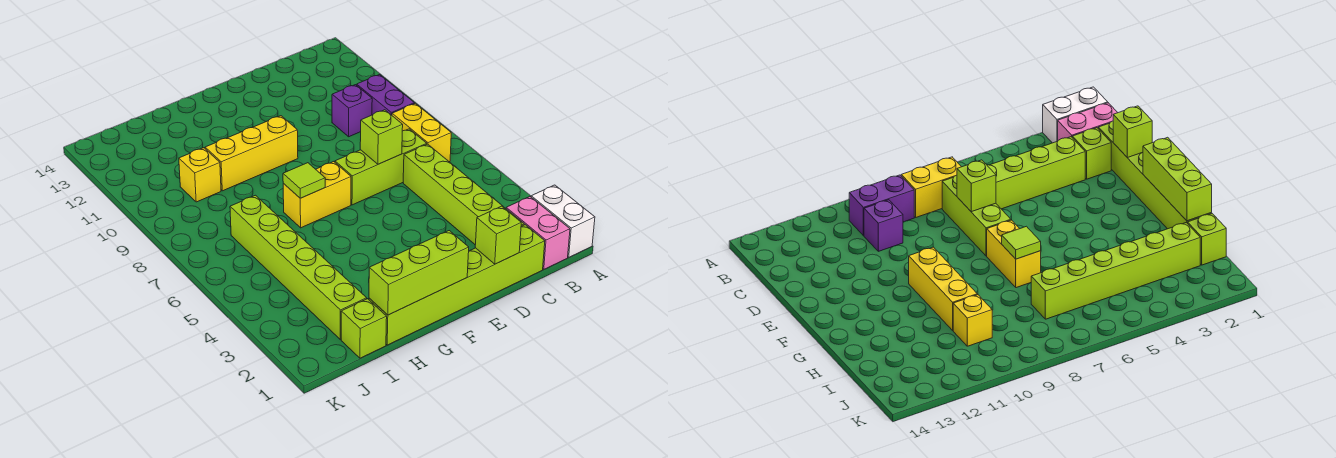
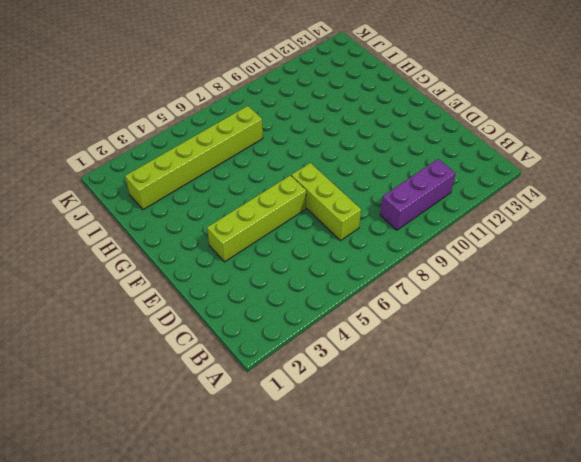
purple 1x3 brick [380,159,456,230] -> purple 1x2 brick [357,75,415,115]
lime 1x4 brick [207,175,306,262] -> lime 1x4 brick moved to [403,144,504,245]
none -> white 1x2 brick [531,185,595,257]
none -> pink 1x2 brick [506,197,570,269]
none -> yellow 1x2 brick [392,103,451,162]

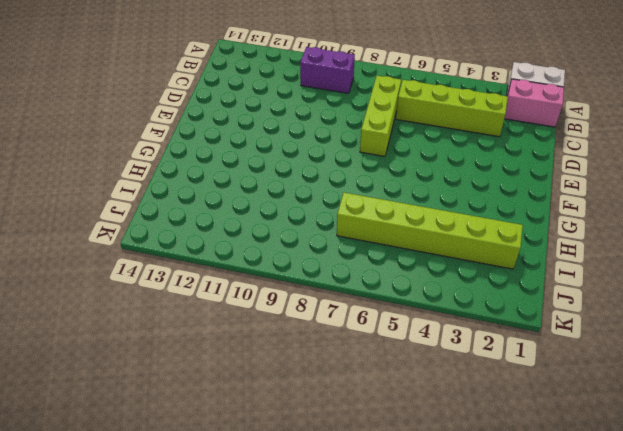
none -> yellow 1x2 brick [392,103,451,162]
none -> lime 1x6 brick [369,225,545,345]
none -> lime 1x1 brick [1072,128,1111,179]

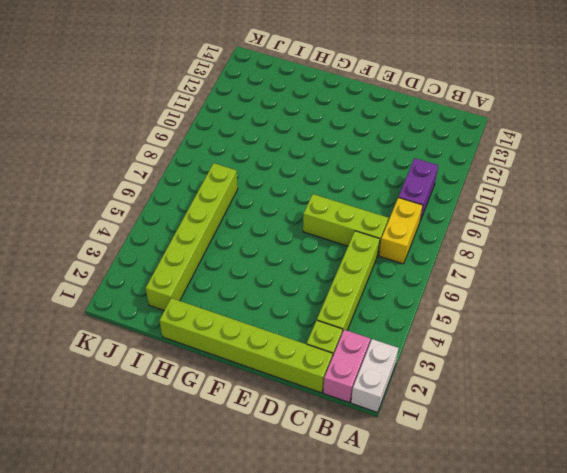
none -> purple 1x1 brick [332,85,372,137]
none -> yellow 1x2 brick [283,162,351,228]
none -> yellow 1x3 brick [205,116,298,191]

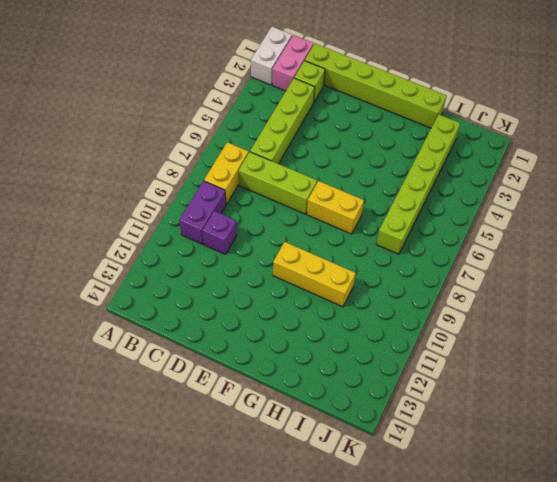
none -> lime 1x1 brick [341,299,387,358]
none -> yellow 1x1 brick [179,148,221,202]
none -> lime 1x1 brick [475,206,521,264]

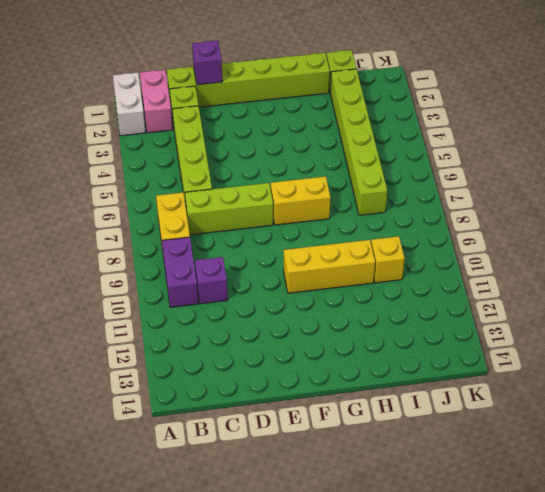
purple 1x1 brick [192,41,222,85] -> lime 1x1 brick [475,206,521,264]
none -> lime 1x1 brick [360,110,403,164]
none -> lime 1x3 brick [369,231,469,315]
none -> lime 1x1 tile [283,163,325,198]

